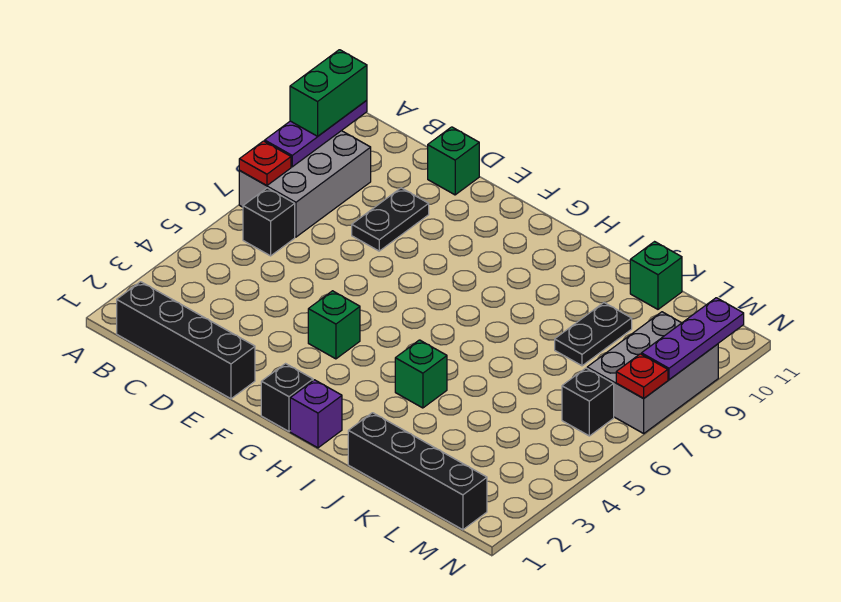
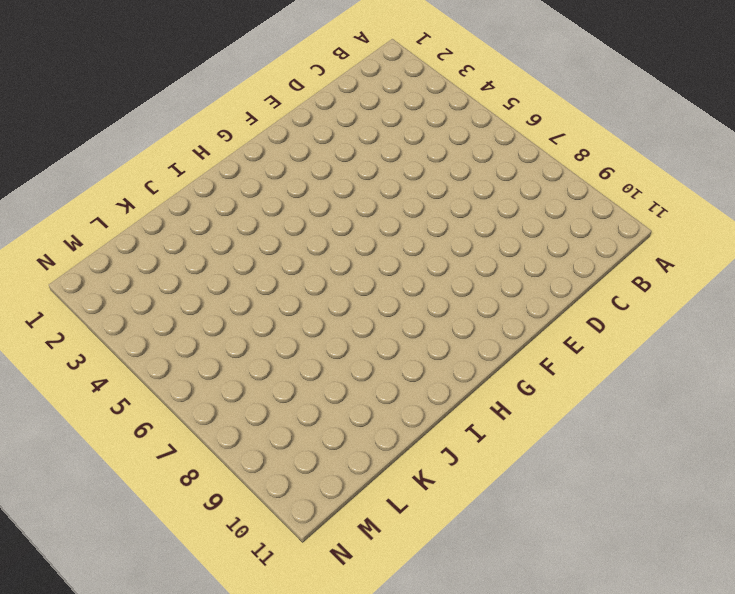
none -> grey 2x3 brick [239,131,371,237]
none -> black 1x4 brick [117,282,255,399]
none -> black 1x1 brick [243,188,295,256]

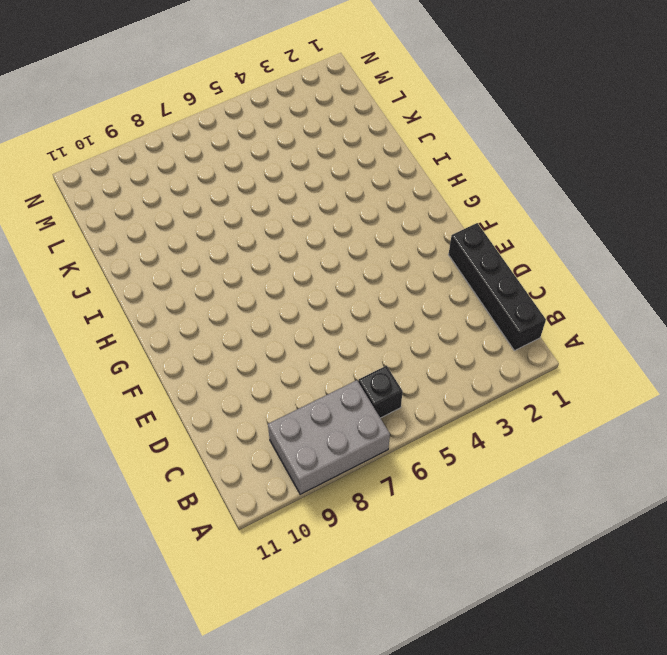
none -> black 1x2 plate [352,188,429,251]
none -> green 1x1 brick [428,127,479,195]
none -> green 1x1 brick [308,291,360,359]

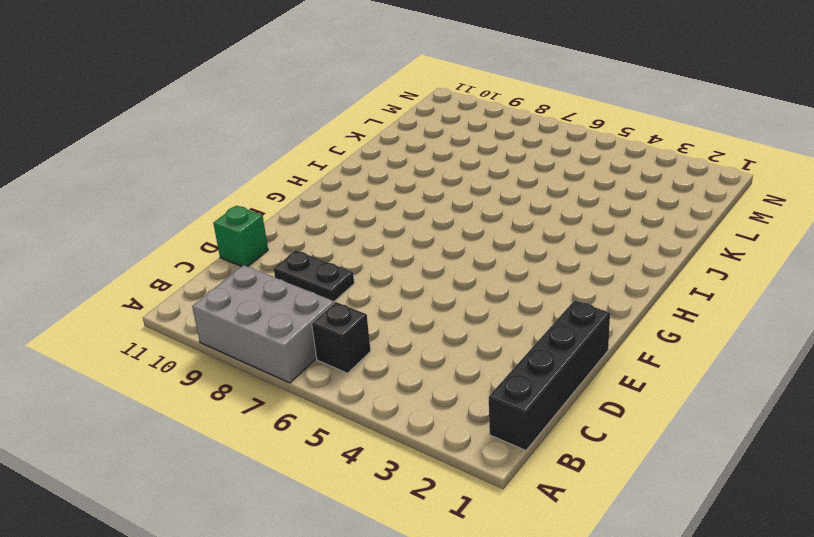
none -> green 1x1 brick [308,291,360,359]
none -> black 1x1 brick [261,364,313,431]
none -> purple 1x1 brick [290,380,342,448]

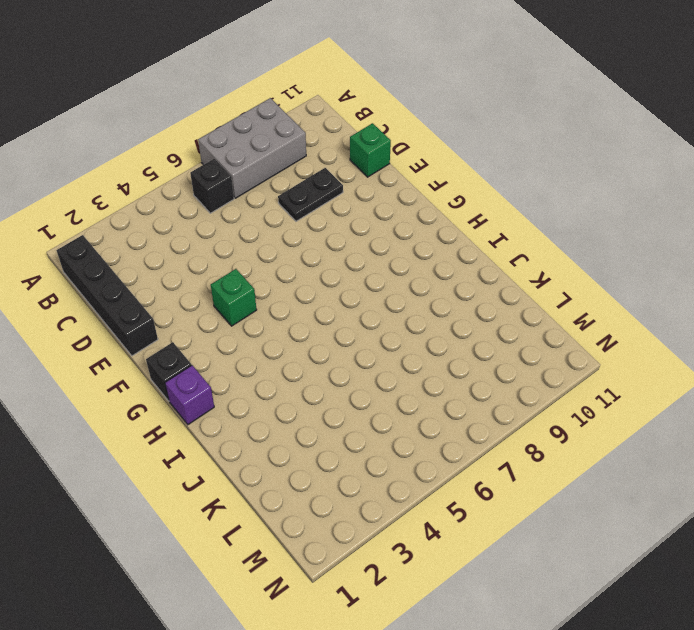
none -> green 1x1 brick [395,340,447,408]
none -> black 1x4 brick [348,413,487,530]
none -> black 1x2 plate [555,303,632,366]

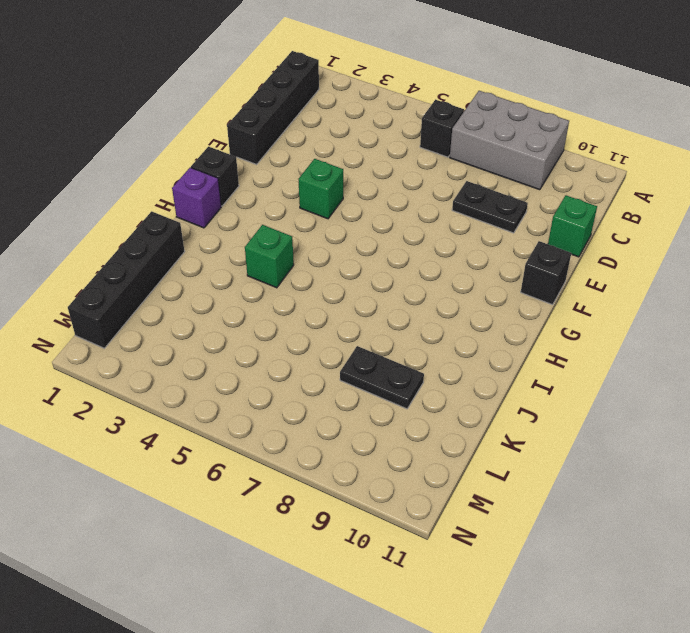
black 1x1 brick [521,241,571,305] -> black 1x1 brick moved to [562,368,614,436]
none -> green 1x1 brick [630,242,682,309]
none -> grey 2x3 brick [587,312,718,433]
none -> red 1x1 plate [239,141,291,186]

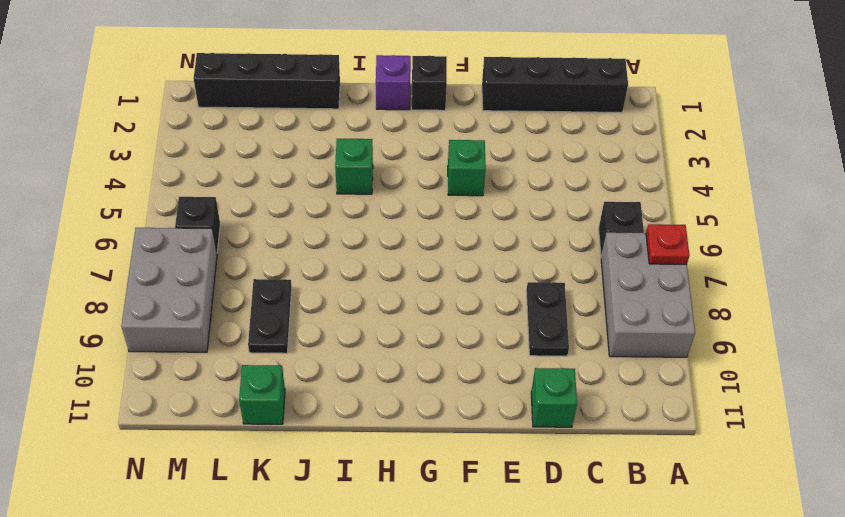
none -> purple 1x3 plate [265,100,367,167]
none -> red 1x1 plate [616,354,668,398]
none -> purple 1x3 plate [641,298,744,380]

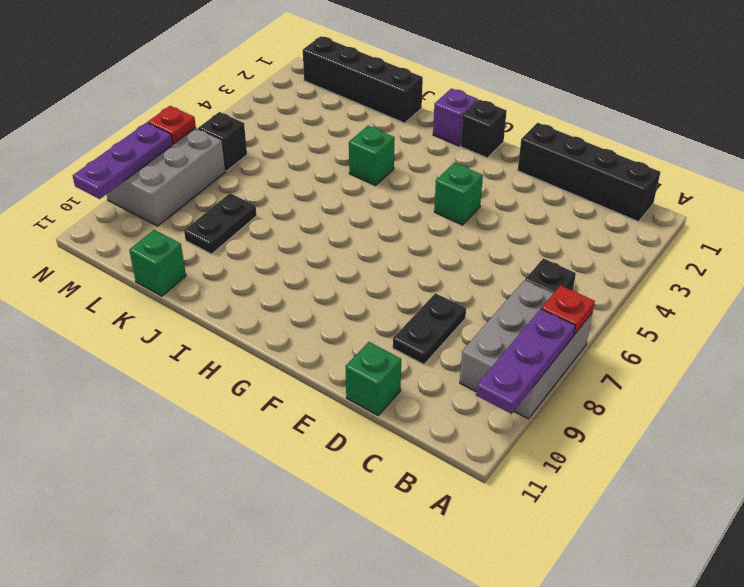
none -> green 1x2 brick [290,50,367,136]

